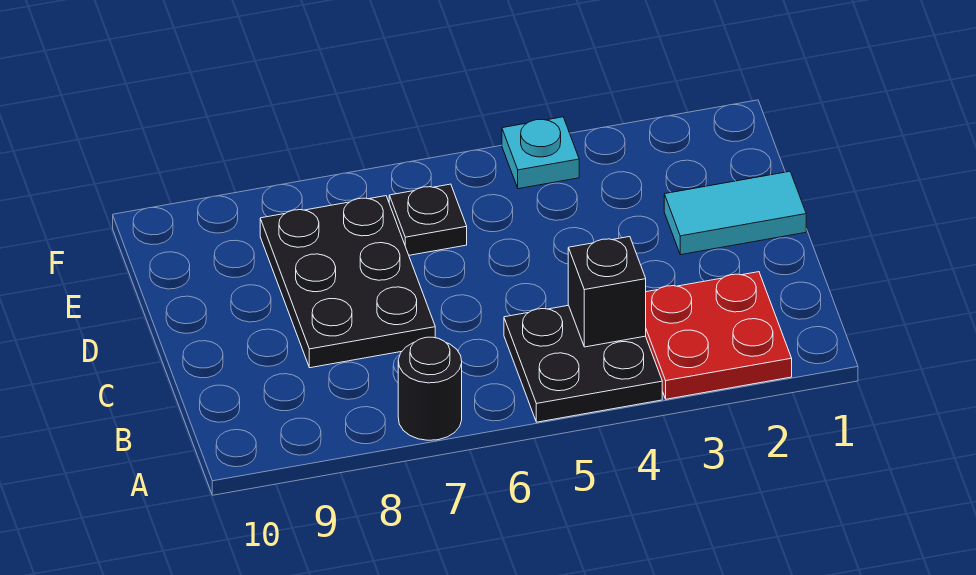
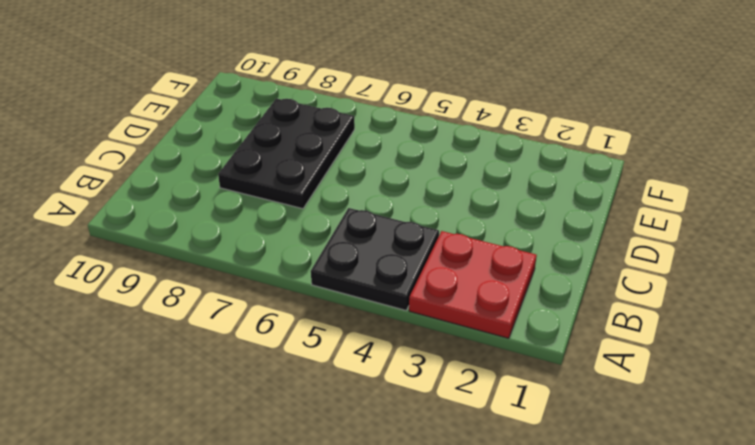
none -> black 1x1 round brick [398,337,462,440]
none -> cyan 1x2 tile [664,172,806,255]

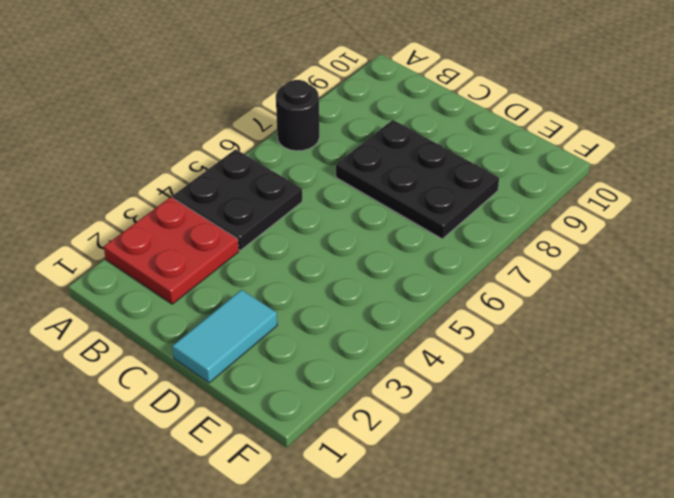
none -> black 1x1 plate [389,184,467,255]
none -> cyan 1x1 plate [502,117,579,189]

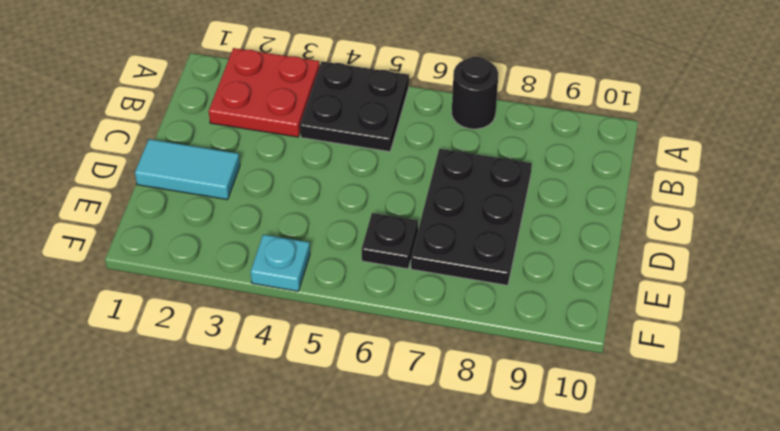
none -> black 1x1 brick [568,237,646,347]

